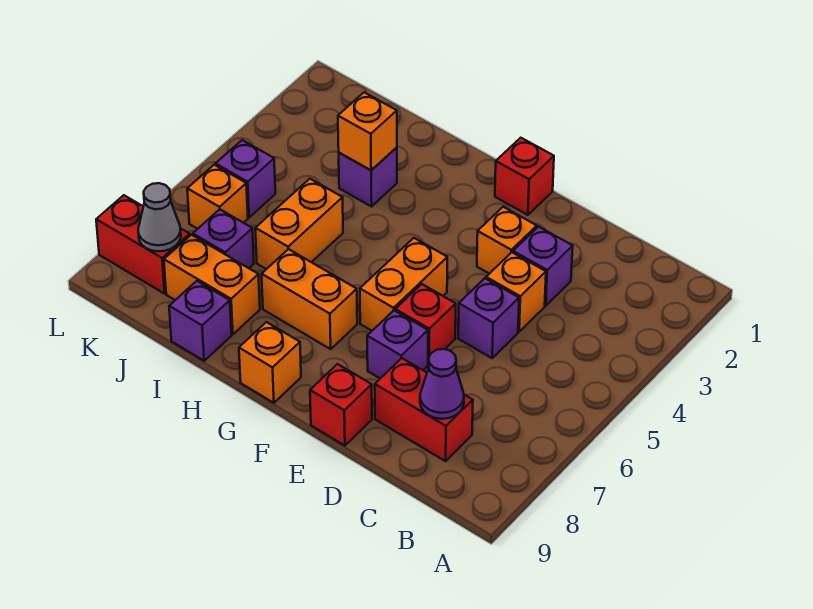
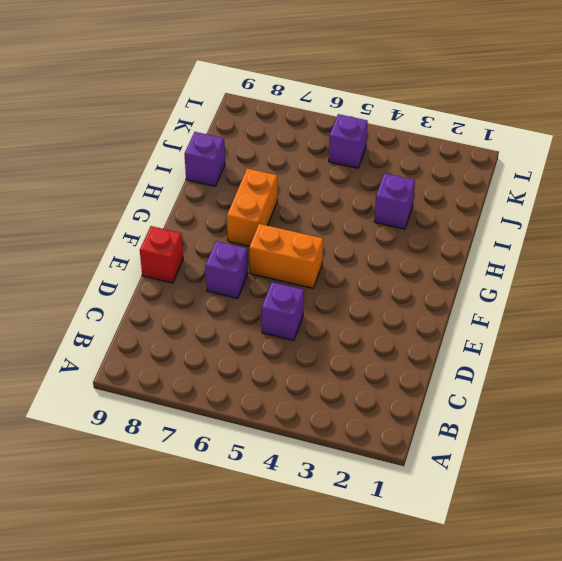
none -> red 1x2 brick [375,358,473,461]
none -> purple 1x1 brick [513,227,573,306]
none -> orange 1x1 brick [486,252,546,332]

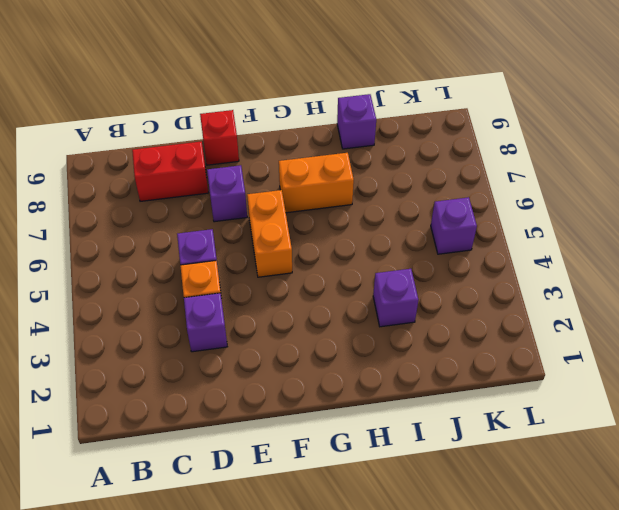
none -> orange 1x1 brick [477,207,537,274]
none -> red 1x1 brick [395,284,456,363]
none -> red 1x1 brick [495,138,554,215]

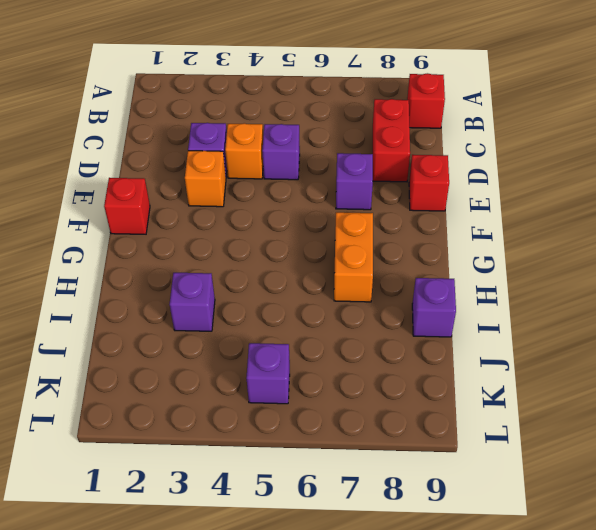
red 1x1 brick [407,73,445,128] -> red 1x1 brick moved to [395,284,456,363]
none -> orange 1x2 brick [360,238,447,331]
none -> orange 1x1 brick [239,322,301,403]
none -> orange 1x2 brick [255,179,343,269]

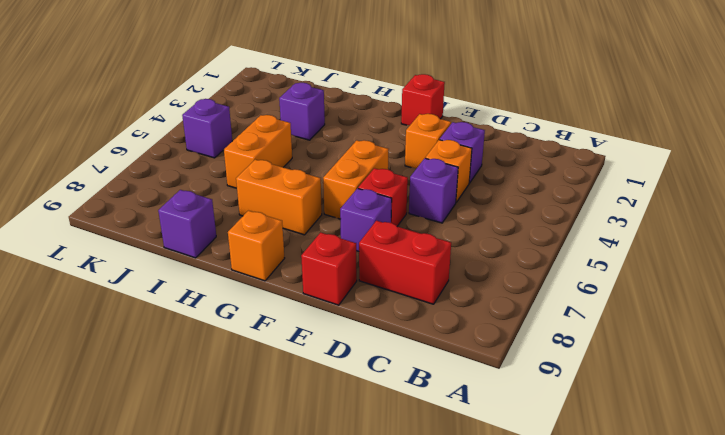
none -> orange 1x2 brick [164,235,260,334]
none -> purple 1x1 brick [193,209,254,268]
none -> orange 1x1 brick [187,165,248,229]

